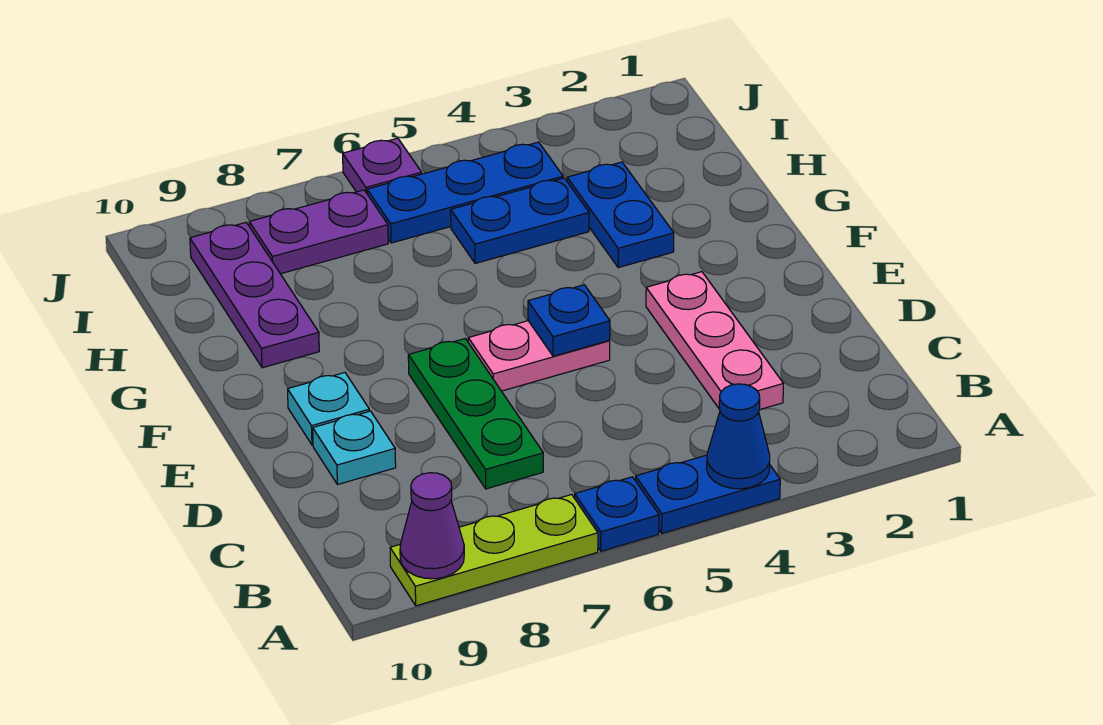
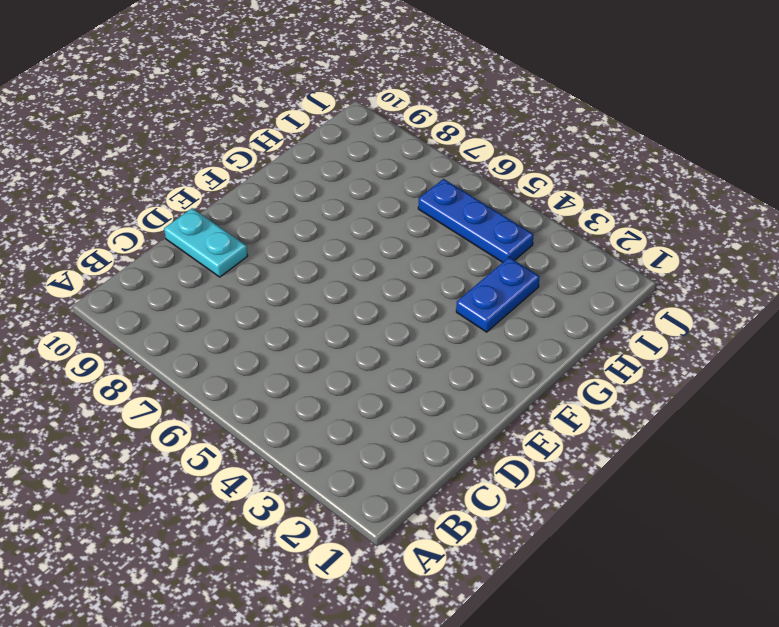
cyan 1x2 plate [164,208,248,277] -> cyan 1x1 plate [313,411,396,485]
none -> blue 1x2 plate [636,455,780,533]
none -> blue 1x1 plate [575,477,659,551]
none -> lime 1x3 plate [390,495,598,606]

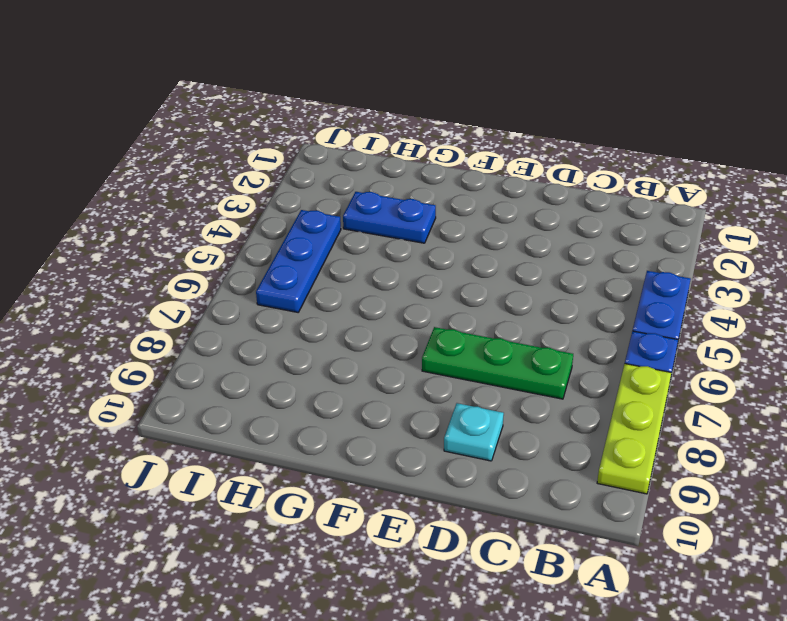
none -> pink 1x3 plate [646,272,783,410]
none -> pink 1x2 plate [468,321,610,391]
none -> cyan 1x1 plate [288,373,369,445]

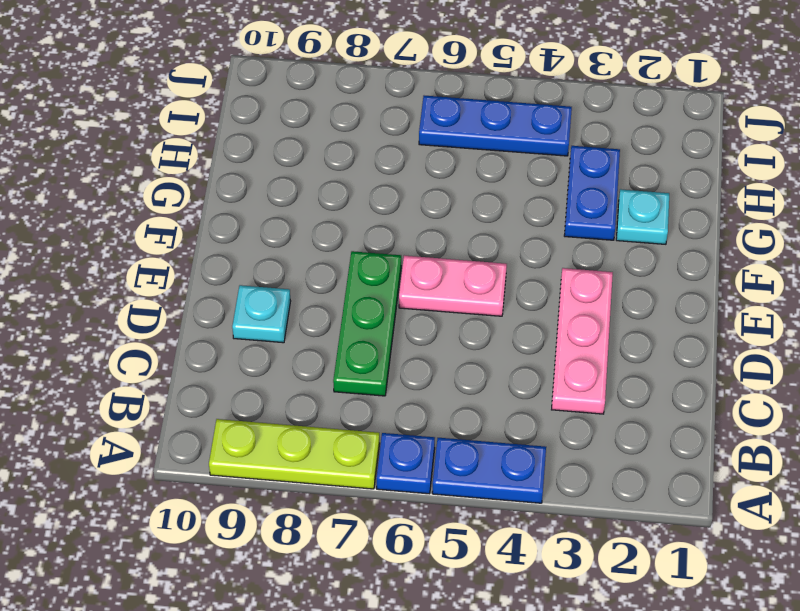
cyan 1x1 plate [616,189,669,244] -> cyan 1x1 plate moved to [288,373,369,445]
none -> purple 1x3 plate [190,223,319,368]
none -> blue 1x2 plate [451,178,589,263]
none -> purple 1x2 plate [249,190,388,274]

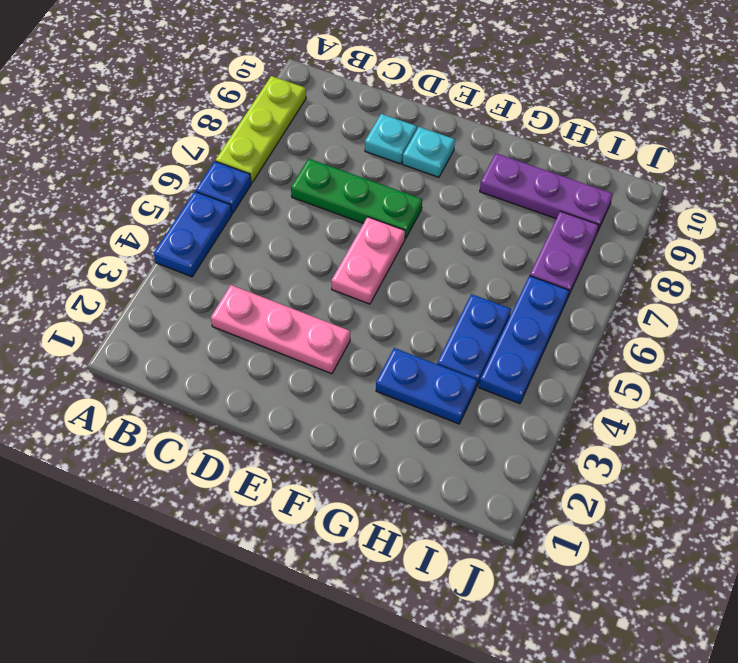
none -> purple 1x1 plate [343,138,422,193]
none -> blue 1x1 cone [707,384,770,489]
none -> purple 1x1 cone [400,473,464,579]

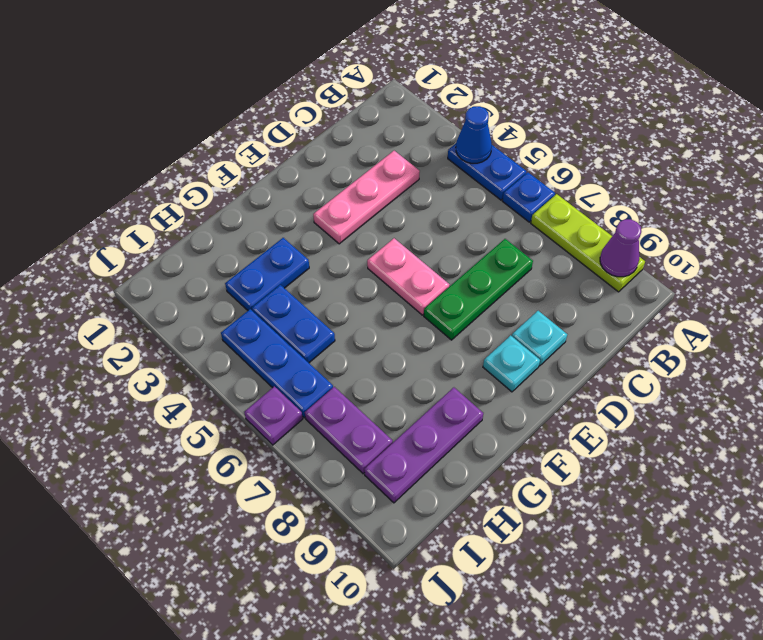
none -> blue 1x1 plate [528,285,610,356]

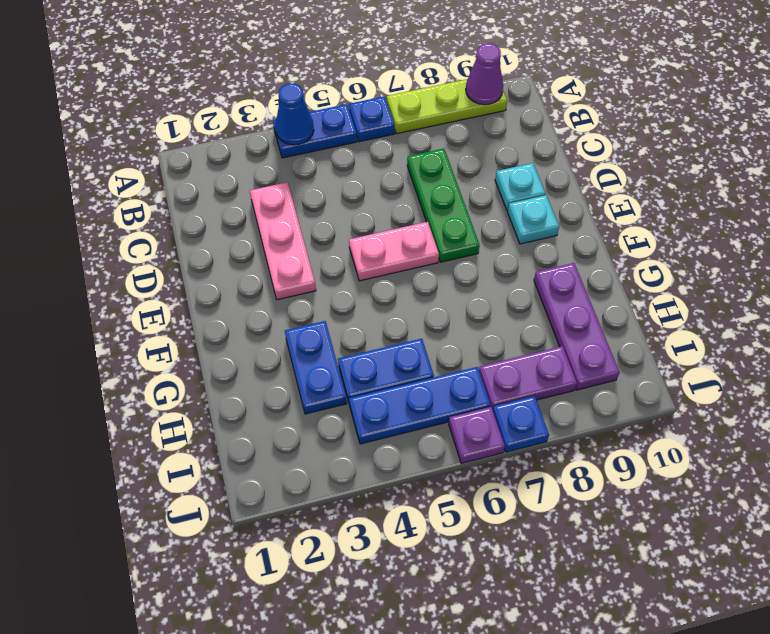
blue 1x1 plate [493,396,549,452] -> blue 1x1 plate moved to [528,285,610,356]

